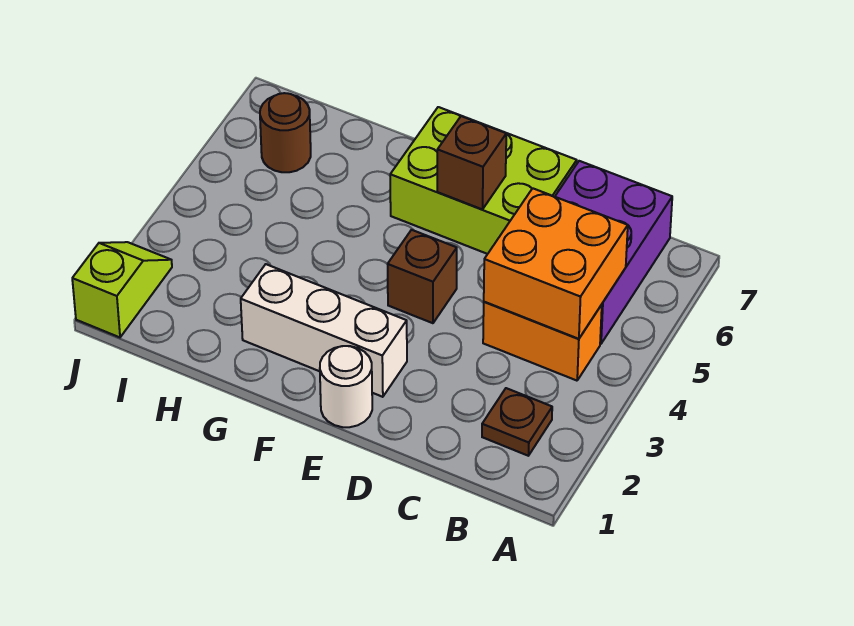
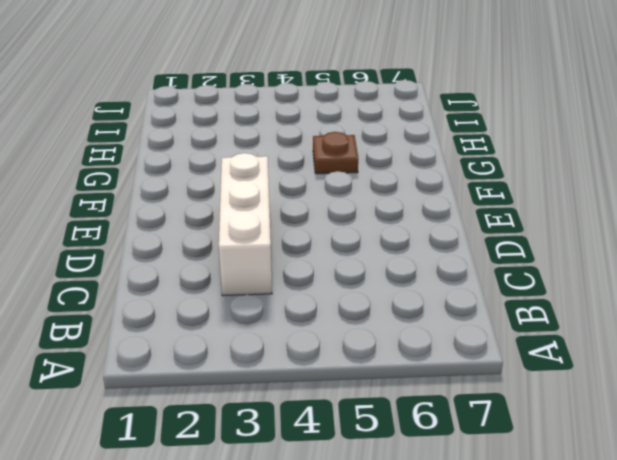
white 1x3 brick [219,153,272,296] -> white 1x3 brick moved to [241,264,407,397]
brown 1x1 plate [313,132,358,174] -> brown 1x1 plate moved to [482,388,552,456]
none -> orange 1x2 brick [483,302,602,381]
none -> purple 2x3 brick [555,161,672,344]

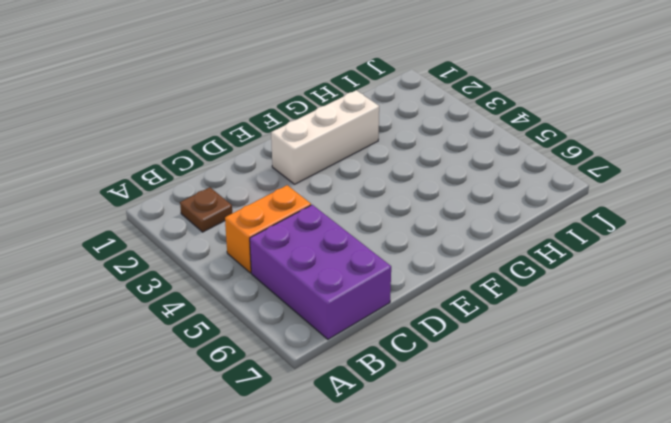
none -> lime 2x3 brick [390,107,577,254]
none -> white 1x1 round brick [320,346,372,427]

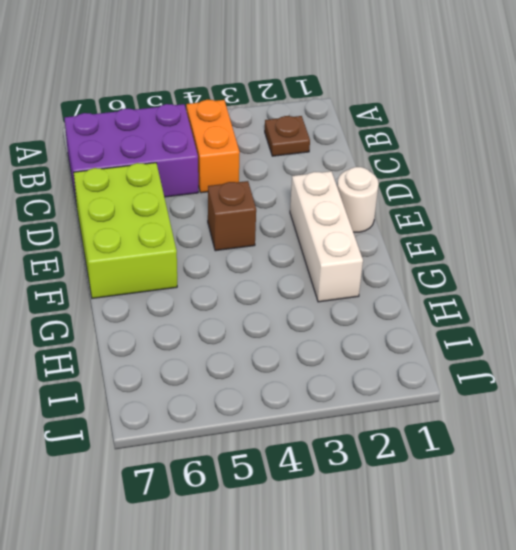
none -> brown 1x1 round brick [260,93,311,172]
none -> lime 1x2 slope [72,242,172,337]

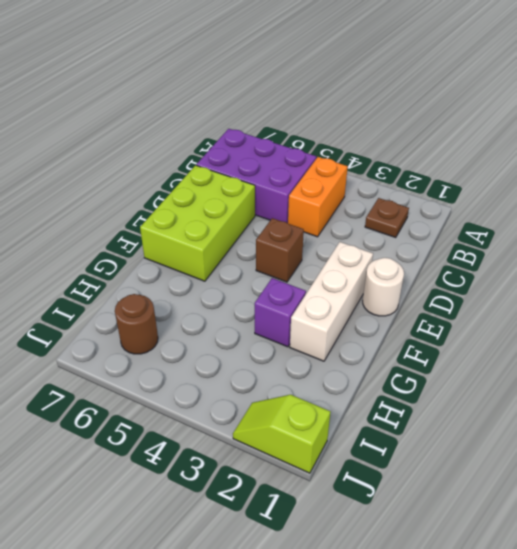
purple 1x1 brick [255,278,306,347] -> none
none -> orange 2x2 brick [484,188,628,339]
none -> brown 1x1 brick [437,116,506,209]

